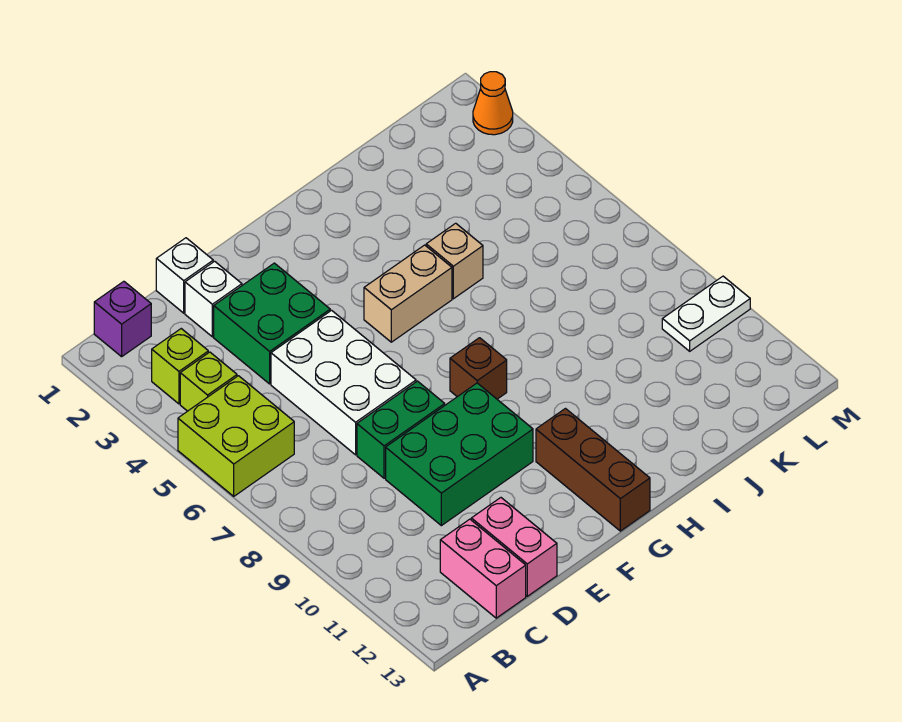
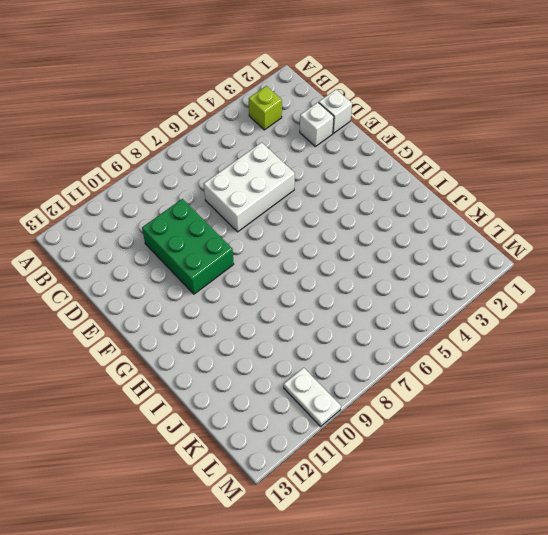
none -> lime 2x2 brick [178,376,294,496]
none -> purple 1x1 brick [94,281,151,357]
none -> lime 1x1 brick [180,352,237,411]

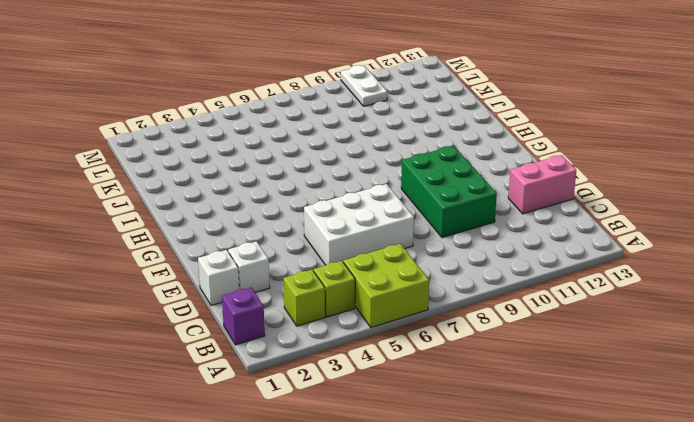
none -> pink 1x2 brick [440,519,526,618]
none -> green 2x2 brick [214,263,330,384]
none -> green 1x2 brick [357,381,445,478]

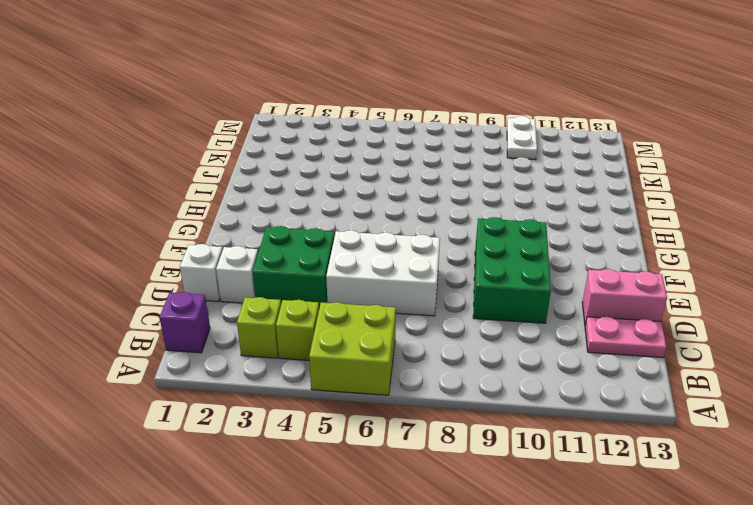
pink 1x2 plate [585,317,667,358] -> pink 1x2 brick [440,519,526,618]
none -> green 1x2 brick [357,381,445,478]
none -> tan 1x2 brick [364,245,452,342]
none -> brown 1x1 brick [450,338,507,399]

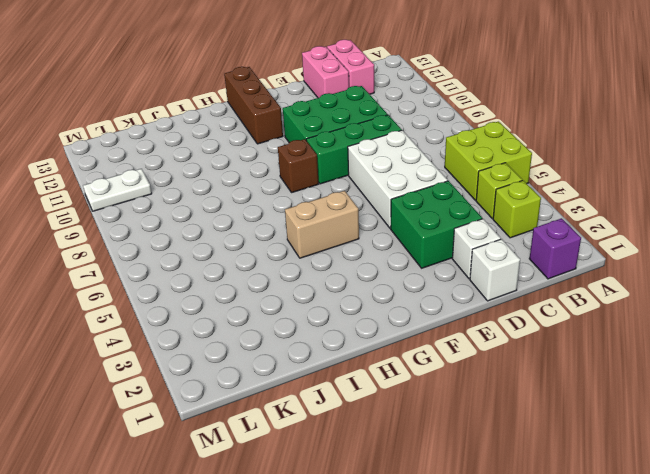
green 1x3 brick [306,115,401,184] -> green 1x2 brick [357,381,445,478]
none -> tan 1x1 brick [426,223,483,299]
none -> orange 1x1 cone [473,72,513,135]

